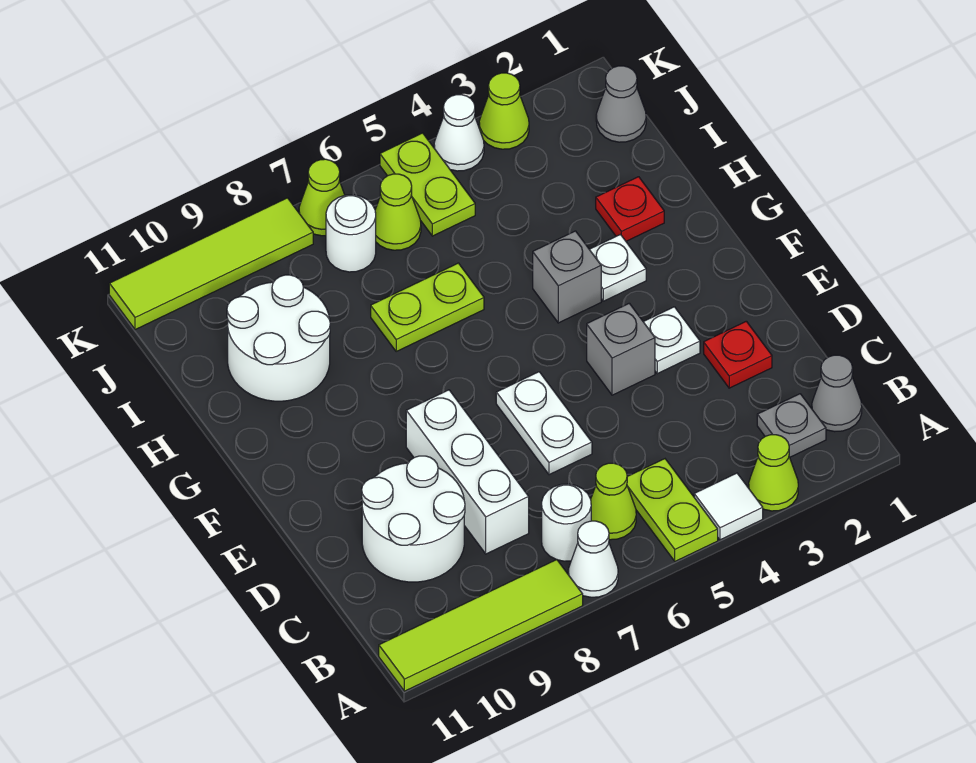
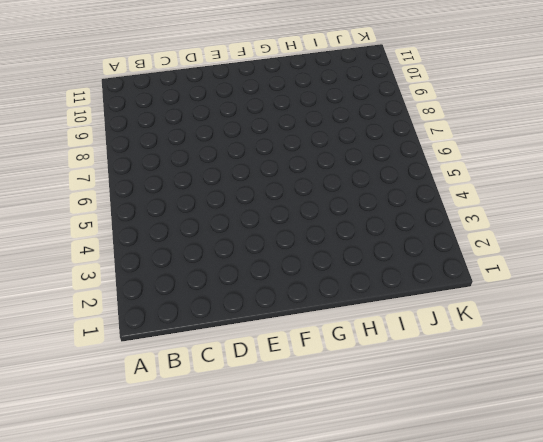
none -> lime 1x1 cone [749,435,798,511]
none -> white 1x1 tile [694,473,763,540]
none -> lime 1x2 plate [627,459,718,561]

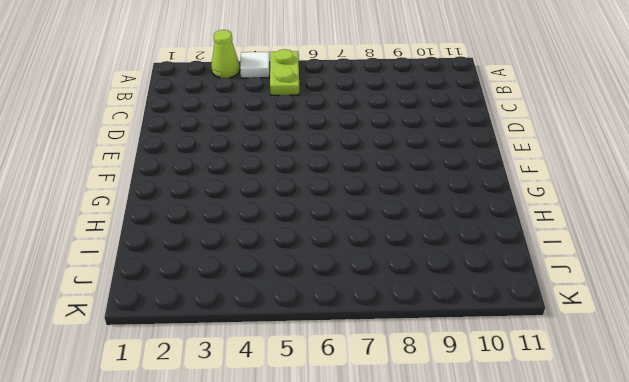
none -> white 1x1 cone [568,521,618,597]
none -> lime 1x4 tile [379,560,583,691]
none -> grey 1x1 cone [812,355,862,432]

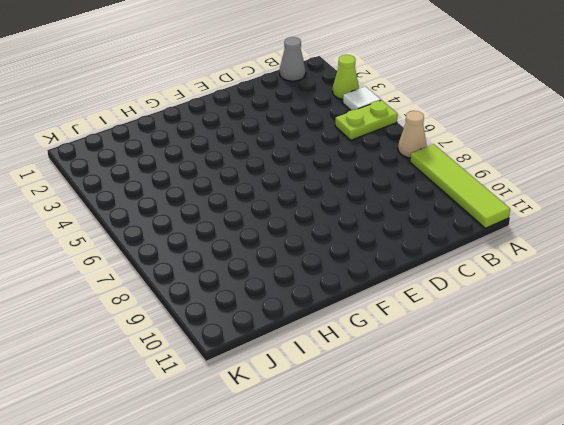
tan 1x1 cone [398,111,427,158] -> white 1x1 cone [568,521,618,597]
none -> grey 1x1 plate [757,394,826,457]
none -> lime 1x1 cone [591,463,636,540]
none -> white 1x1 round brick [542,484,591,561]

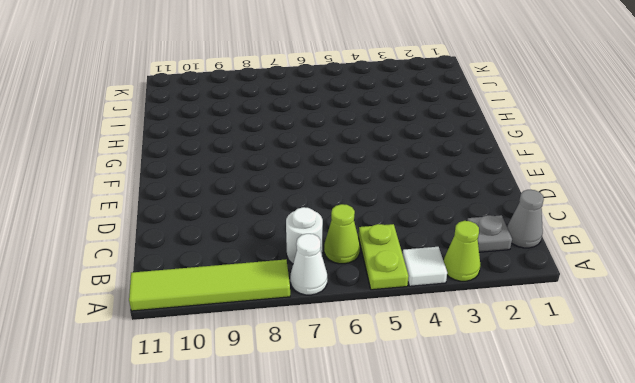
none -> white 1x3 brick [406,390,529,554]
none -> white 2x2 round brick [362,456,465,582]
none -> red 1x1 plate [704,321,772,388]

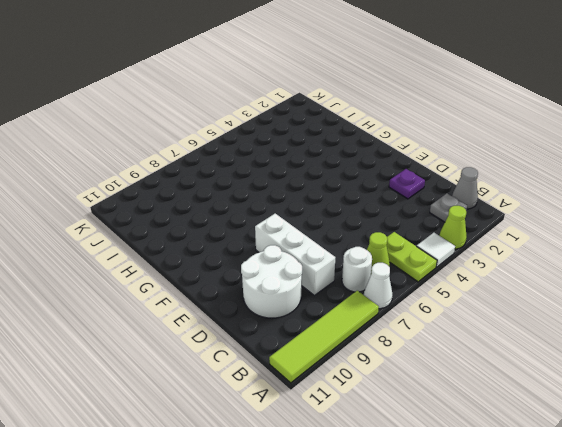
purple 1x1 plate [389,169,425,199] -> red 1x1 plate [704,321,772,388]
none -> white 1x2 plate [496,372,592,475]
none -> white 1x1 plate [644,307,700,374]
none -> grey 1x1 brick [587,303,655,395]

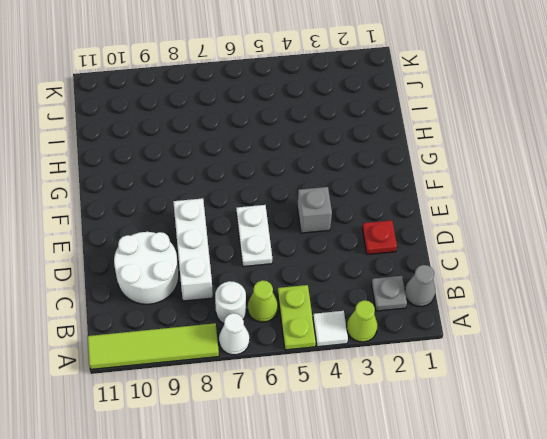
none -> white 1x1 plate [644,307,700,374]
none -> white 1x1 plate [589,235,646,301]
none -> grey 1x1 brick [533,231,601,323]

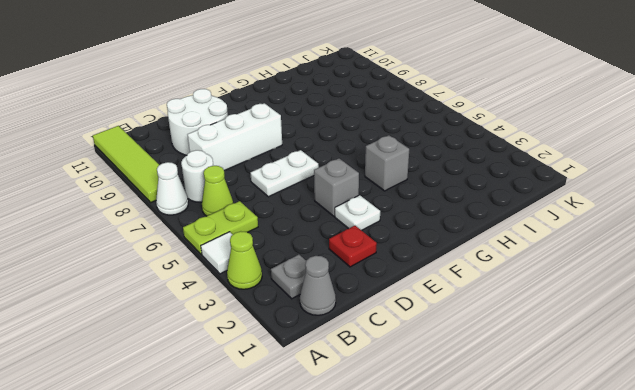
none -> white 1x1 plate [589,235,646,301]
none -> red 1x1 plate [596,177,664,241]
none -> lime 1x2 plate [371,263,484,351]

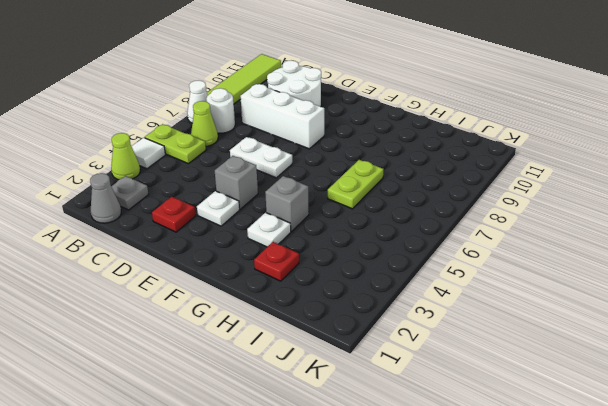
none -> white 2x2 round brick [227,275,330,401]
none -> grey 1x1 cone [596,66,646,142]
none -> lime 1x2 plate [380,133,475,236]

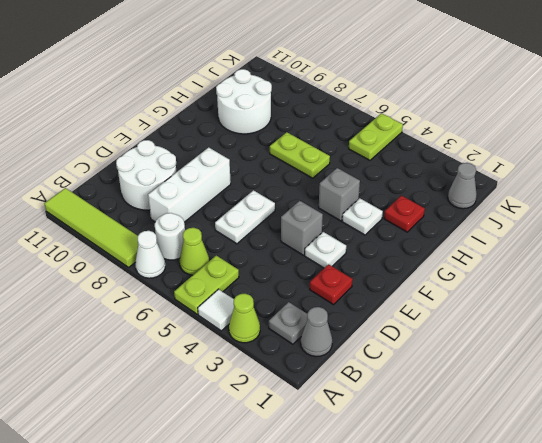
none -> lime 1x1 cone [375,174,421,250]
none -> white 1x1 round brick [326,195,376,272]
none -> lime 1x1 cone [479,73,529,149]

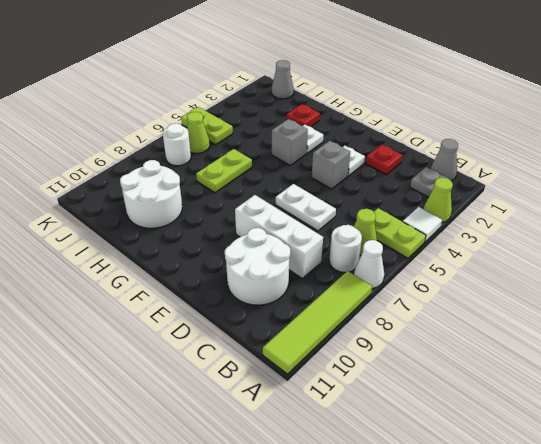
none -> lime 1x1 cone [479,73,529,149]
none -> white 1x1 cone [434,95,484,171]
none -> lime 1x1 cone [299,159,345,236]

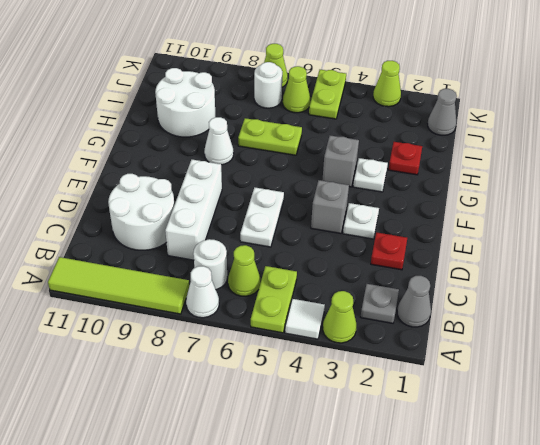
white 1x1 cone [204,117,234,165] -> white 1x1 cone moved to [434,95,484,171]
none -> lime 1x4 tile [109,198,313,330]

